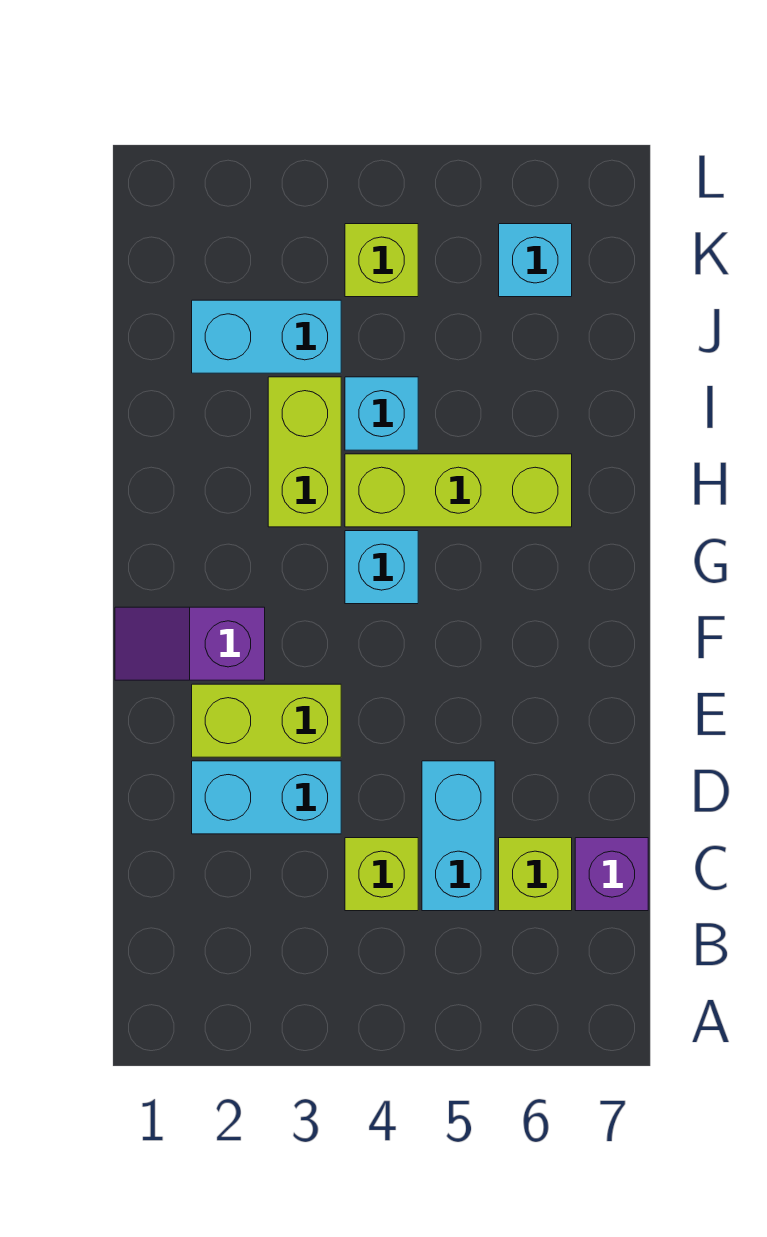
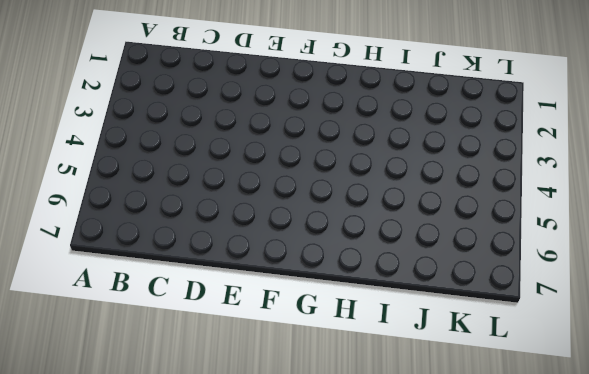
none -> lime 1x1 brick [345,838,418,911]
none -> cyan 1x2 brick [422,761,495,911]
none -> lime 1x1 brick [499,838,572,911]

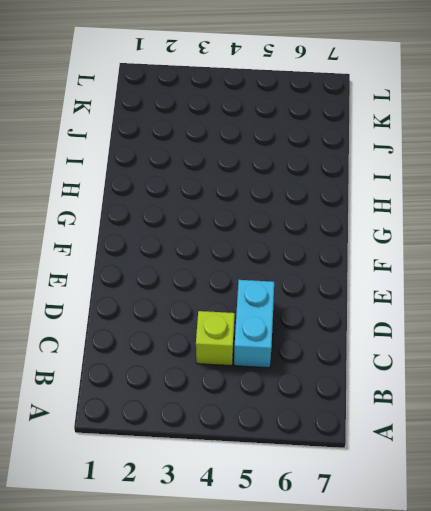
none -> lime 1x1 brick [499,838,572,911]
none -> purple 1x1 brick [575,838,648,911]
none -> cyan 1x2 brick [192,761,341,834]

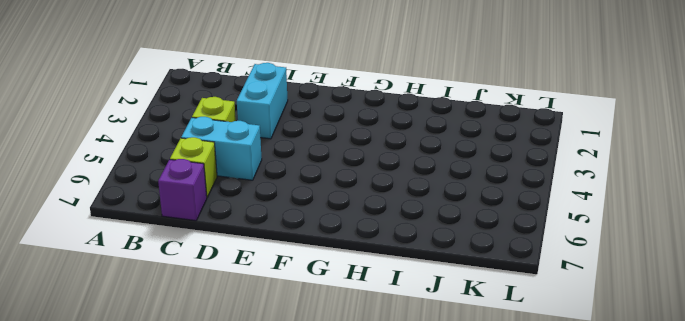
none -> lime 1x2 brick [192,684,341,757]
none -> purple 1x2 slope [115,607,265,680]
none -> cyan 1x1 brick [345,531,418,604]

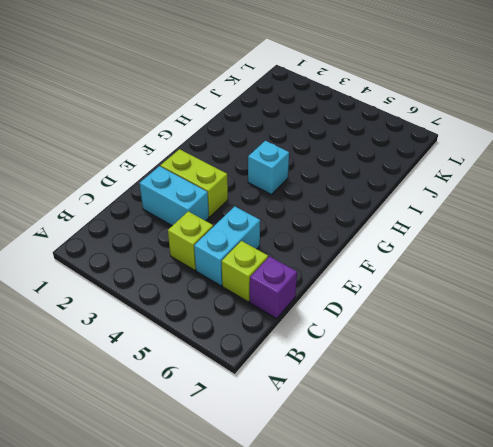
none -> purple 1x2 slope [115,607,265,680]
none -> lime 1x2 brick [268,377,341,527]
none -> lime 1x3 brick [345,454,572,527]

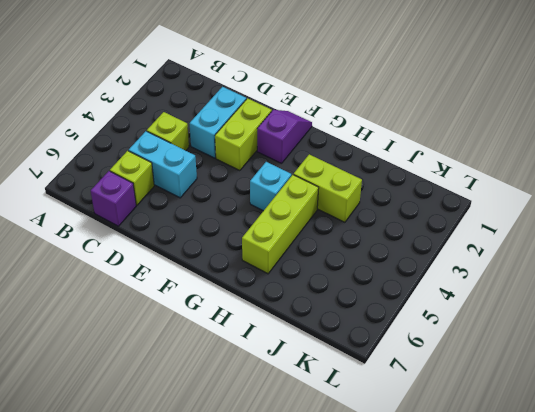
none -> cyan 1x1 brick [345,377,418,450]
none -> cyan 1x2 brick [192,300,341,373]
none -> lime 1x1 brick [345,224,418,297]

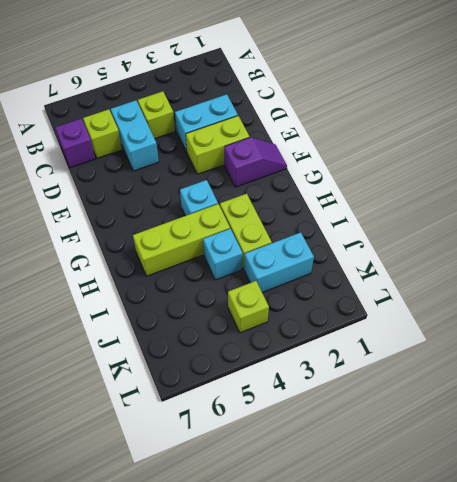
none -> cyan 1x1 brick [499,224,572,297]

